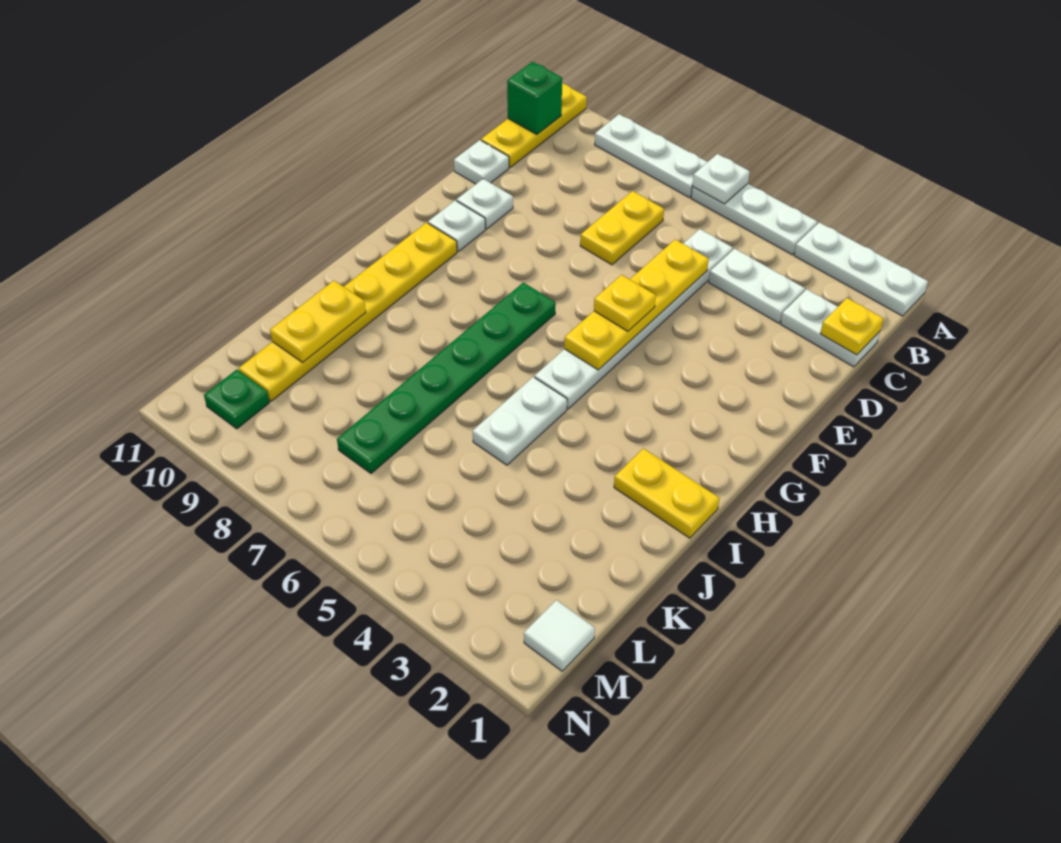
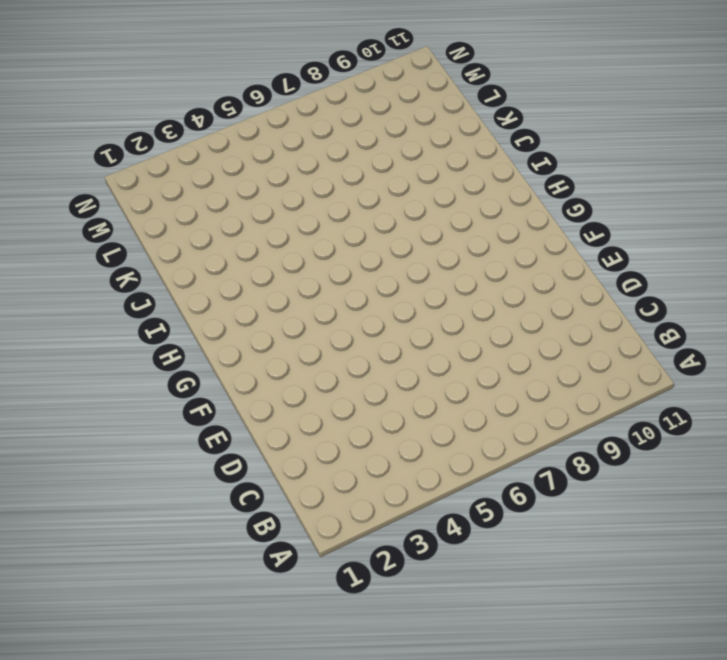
none -> white 1x3 plate [794,222,928,316]
none -> white 1x3 plate [691,184,817,255]
none -> white 1x3 plate [595,114,707,197]

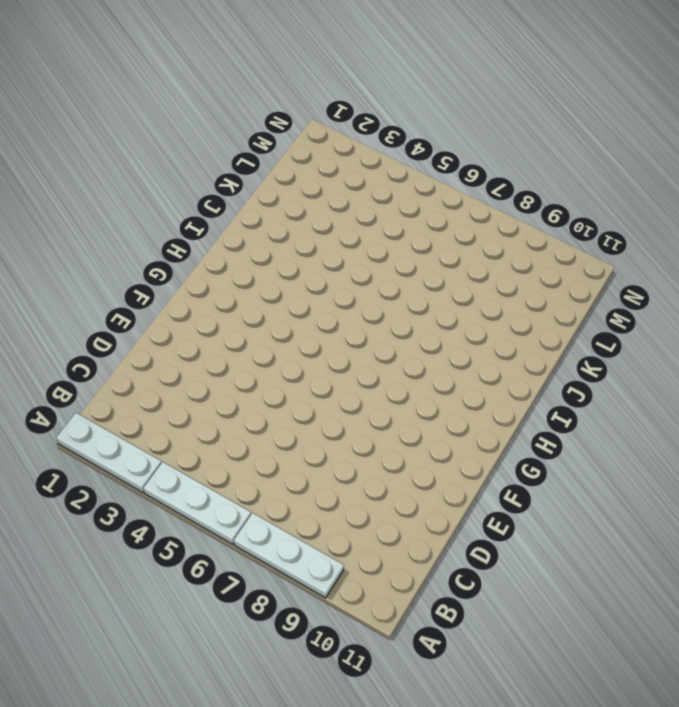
none -> yellow 1x3 plate [481,84,587,167]
none -> white 1x2 plate [781,289,880,367]
none -> white 1x2 plate [709,249,805,323]

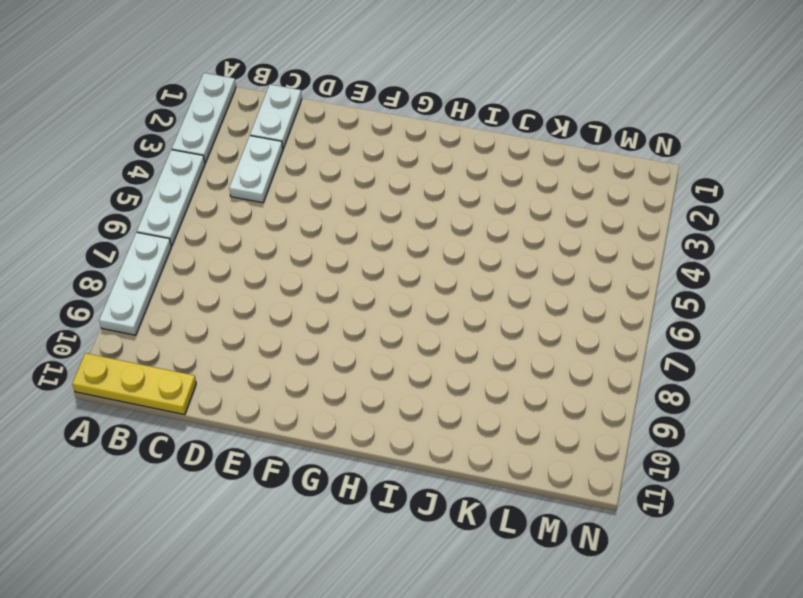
none -> white 1x6 plate [535,229,733,409]
none -> yellow 1x2 plate [580,191,664,265]
none -> white 1x1 plate [454,140,509,184]

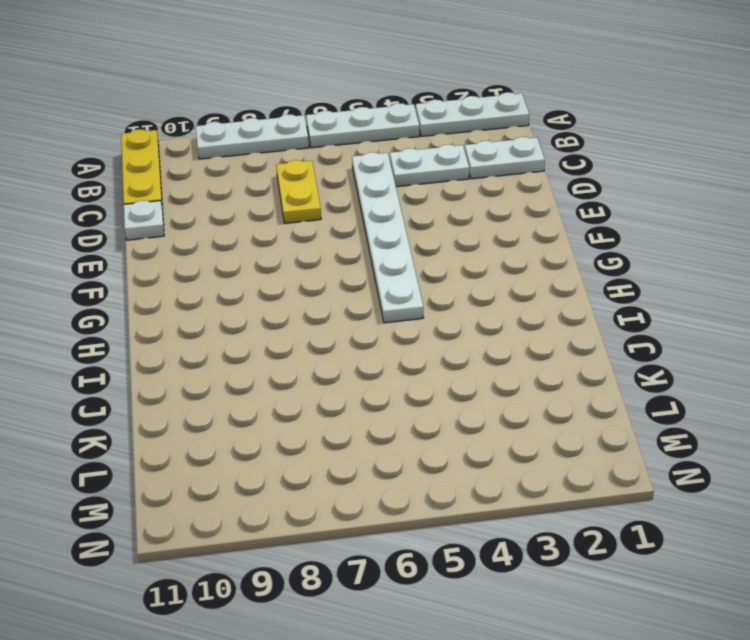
none -> white 1x1 plate [457,179,513,229]
none -> white 1x1 plate [428,200,486,252]
none -> green 1x6 plate [337,283,556,473]

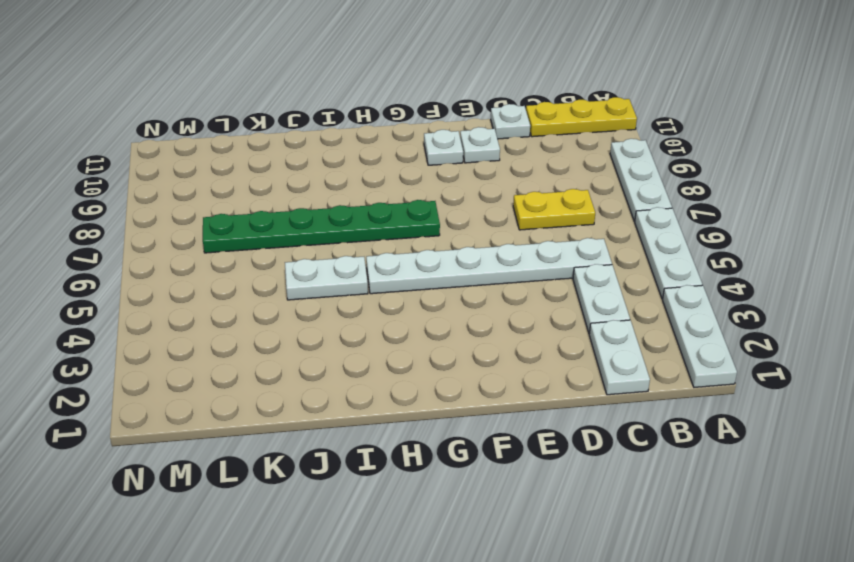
none -> yellow 1x6 plate [239,223,457,401]
none -> yellow 1x2 plate [614,448,720,538]
none -> white 1x1 tile [524,600,595,671]

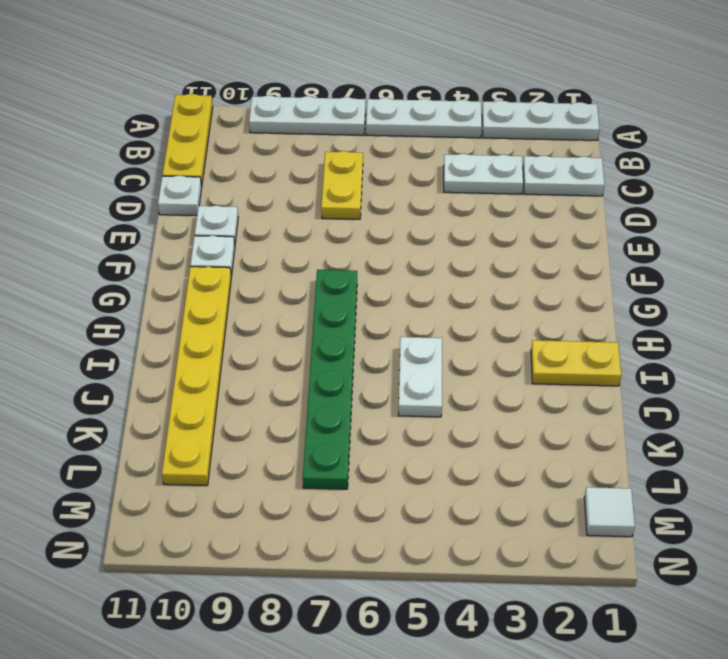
none -> white 1x6 plate [535,229,733,409]
none -> green 1x1 plate [204,370,270,429]
none -> white 1x1 plate [692,154,750,204]

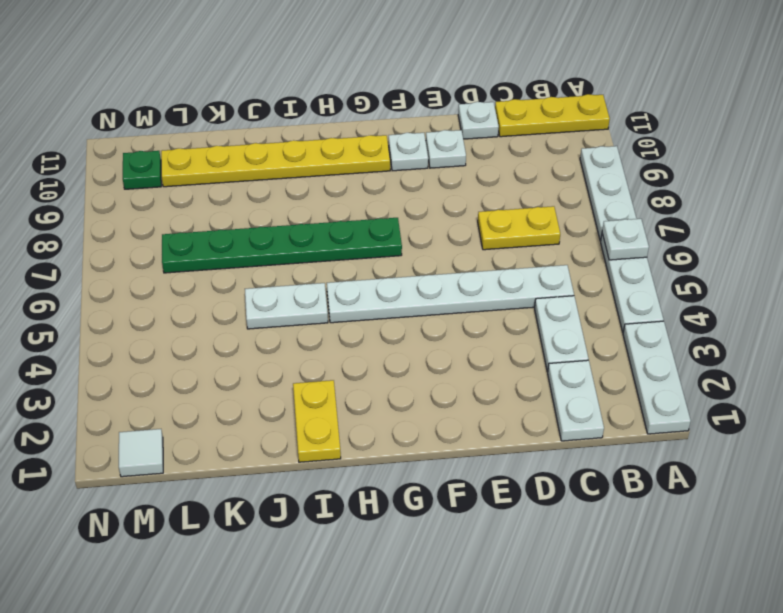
none -> green 1x1 brick [507,62,562,134]
none -> yellow 1x1 plate [820,298,884,355]
none -> yellow 1x4 plate [564,239,709,370]

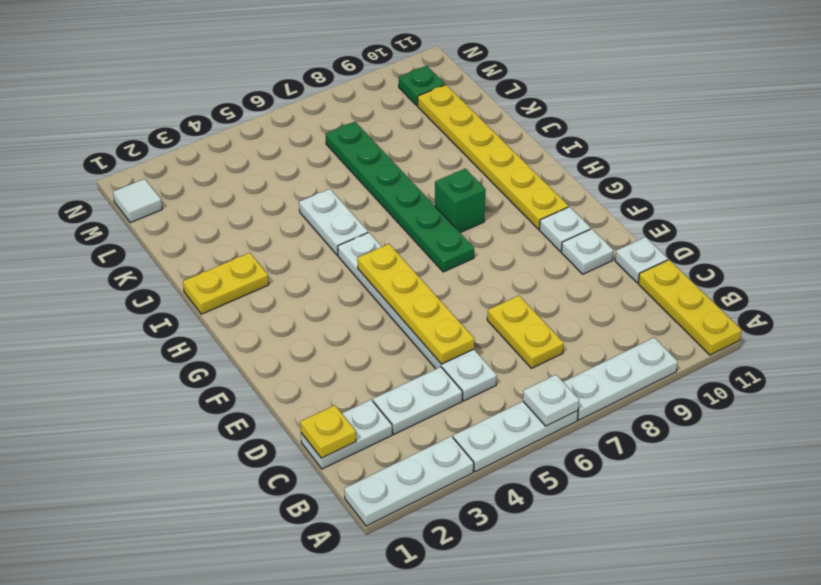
green 1x1 brick [435,169,486,233] -> green 1x1 brick moved to [507,62,562,134]
none -> yellow 1x2 plate [270,281,366,362]
none -> yellow 1x1 plate [594,275,656,331]

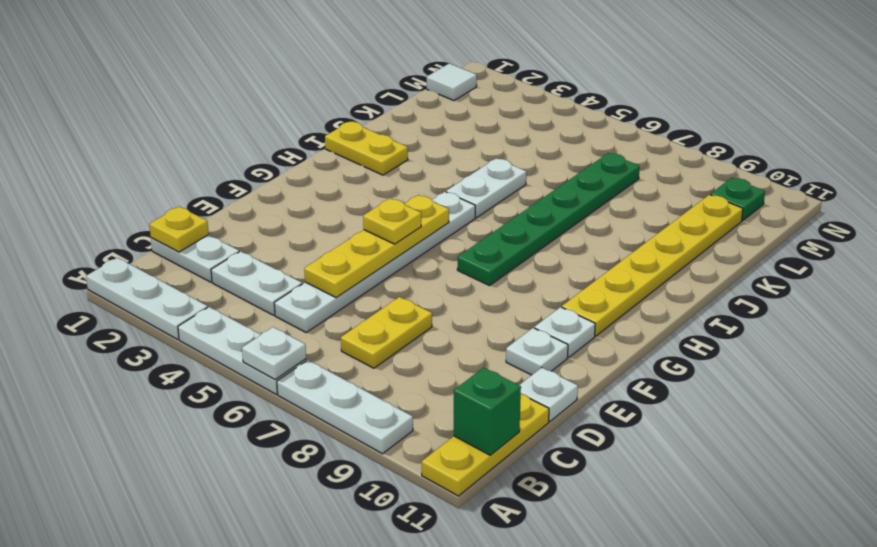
none -> yellow 1x2 plate [270,281,366,362]

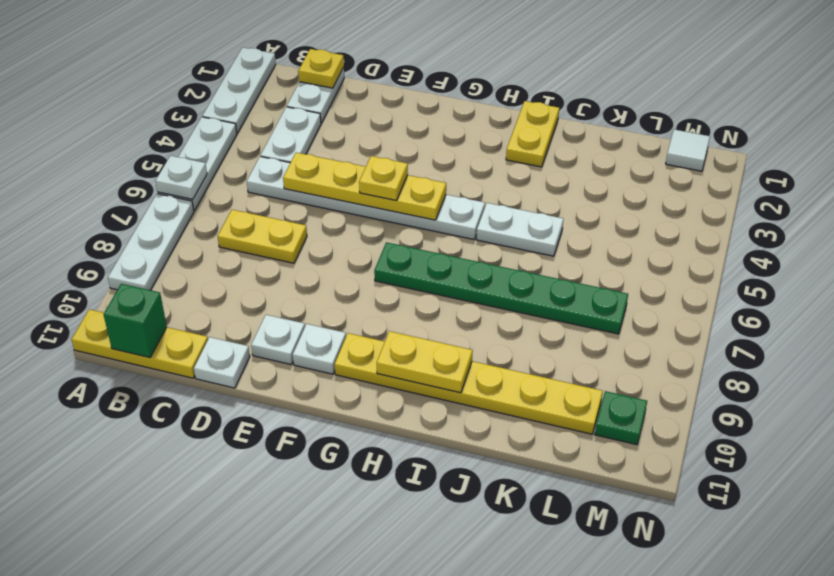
yellow 1x2 plate [377,331,473,393] -> yellow 1x2 plate moved to [270,281,366,362]

